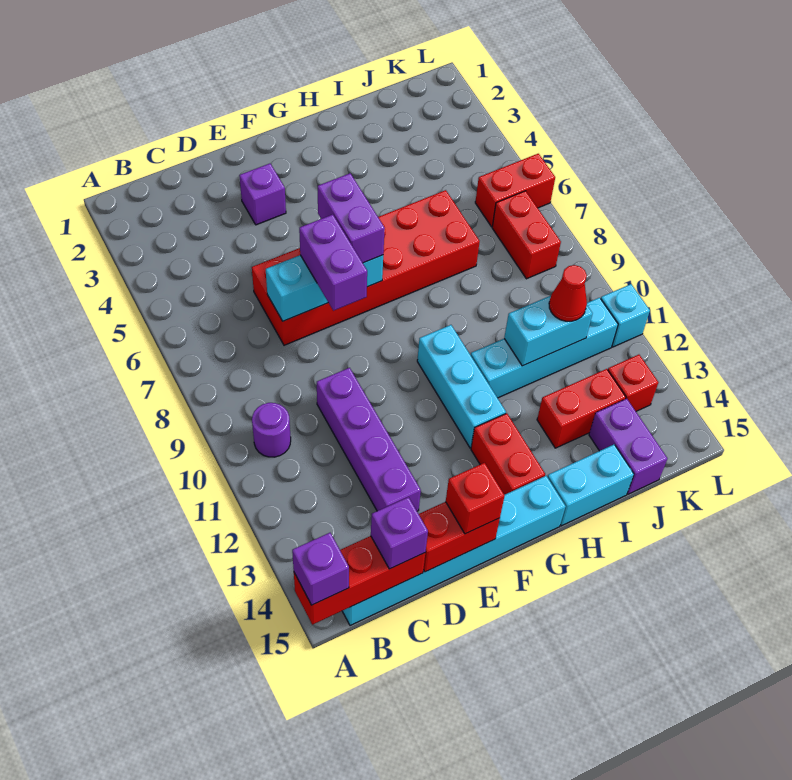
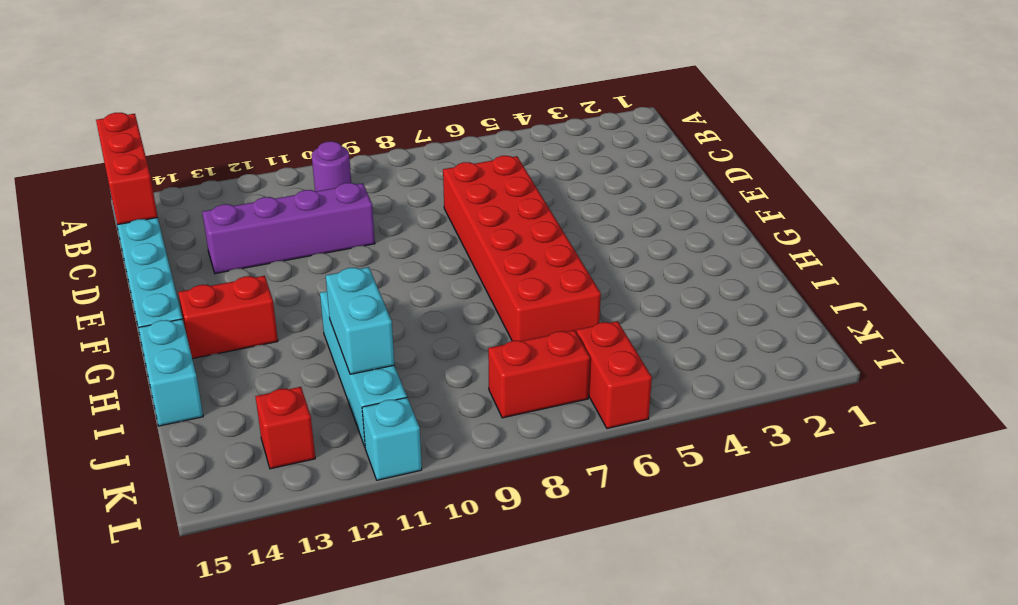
none -> purple 1x1 brick [239,164,286,225]
none -> cyan 1x3 brick [417,325,506,448]
none -> red 1x2 brick [537,369,626,448]

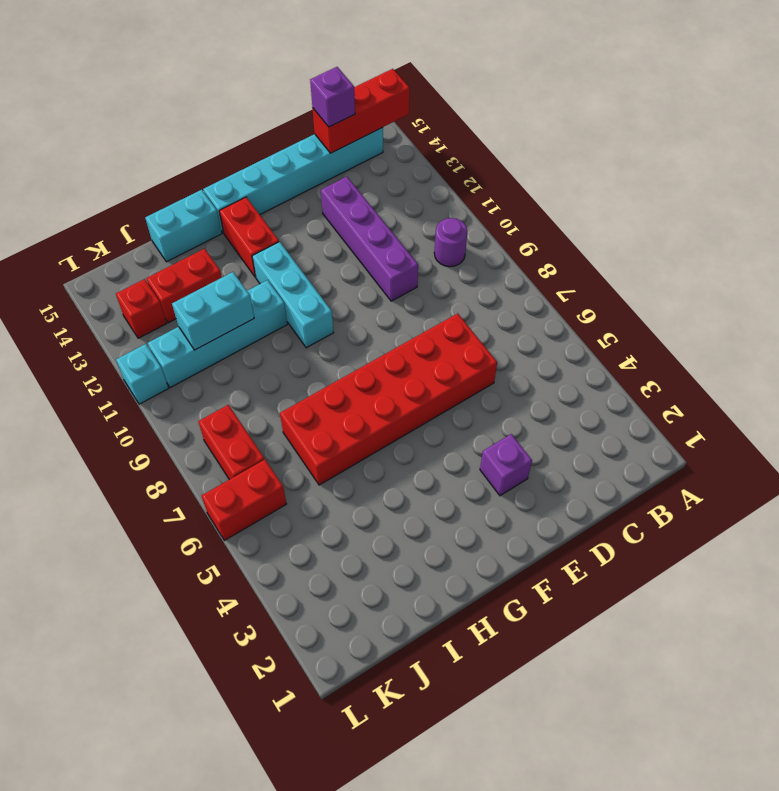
none -> purple 1x2 brick [589,399,667,494]
none -> cyan 1x3 brick [266,255,383,321]
none -> red 1x2 brick [419,502,500,572]

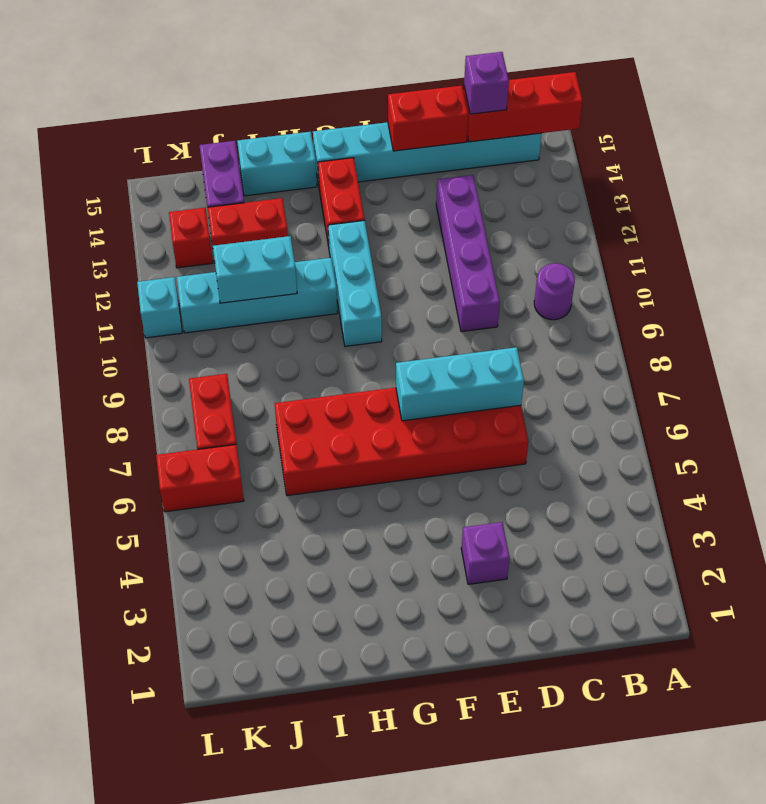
none -> purple 1x1 brick [292,533,349,605]
none -> purple 1x2 brick [299,215,367,311]
none -> red 1x1 brick [446,463,505,534]

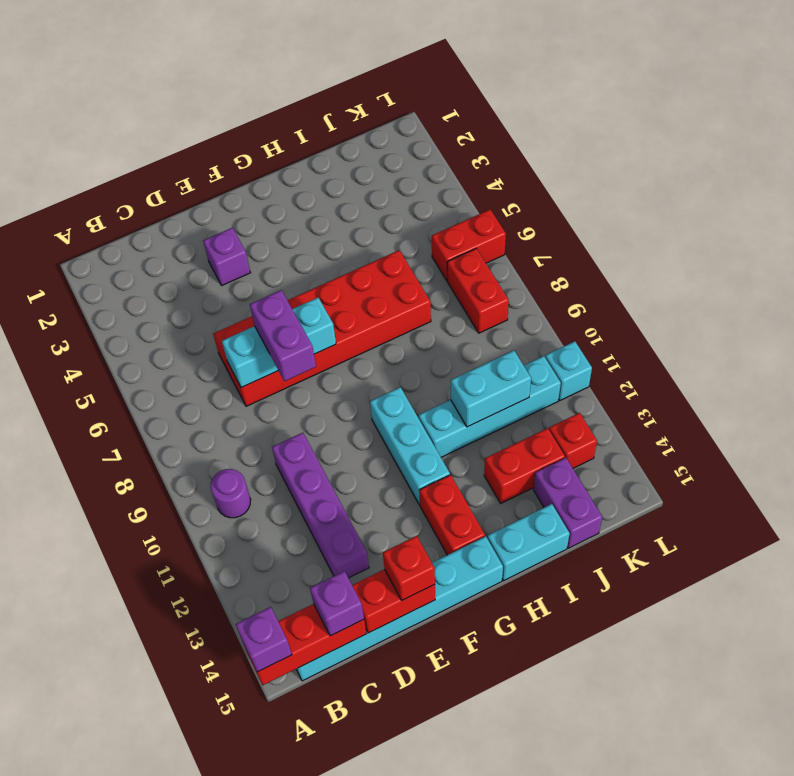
none -> purple 1x2 brick [318,173,385,263]
none -> red 1x1 cone [549,265,587,321]

